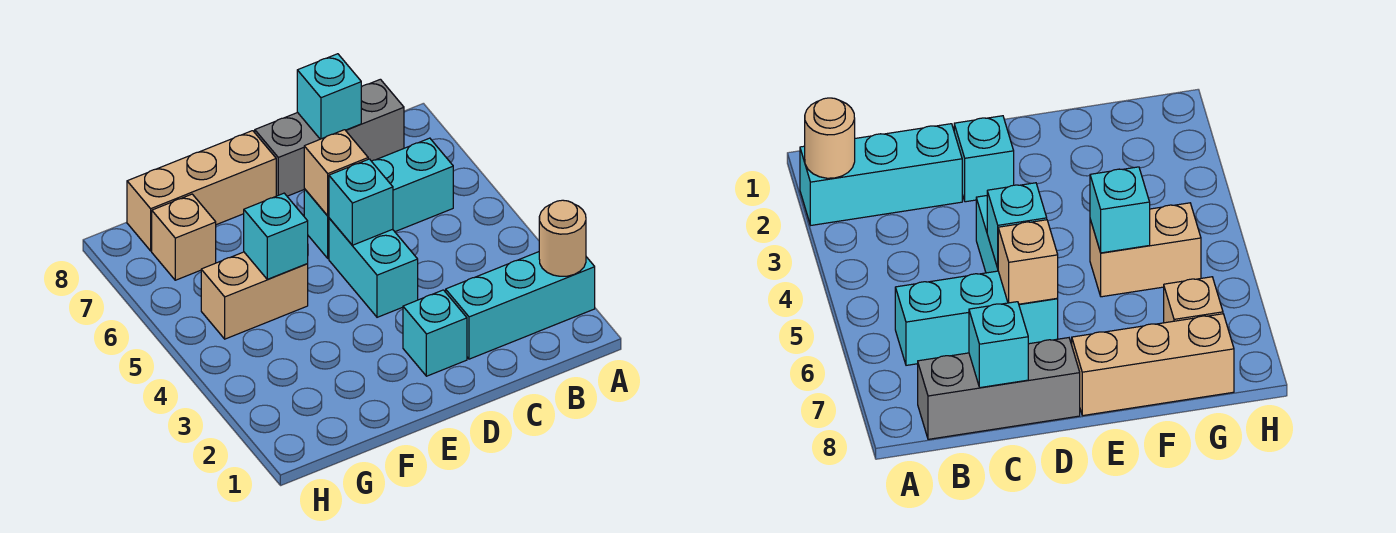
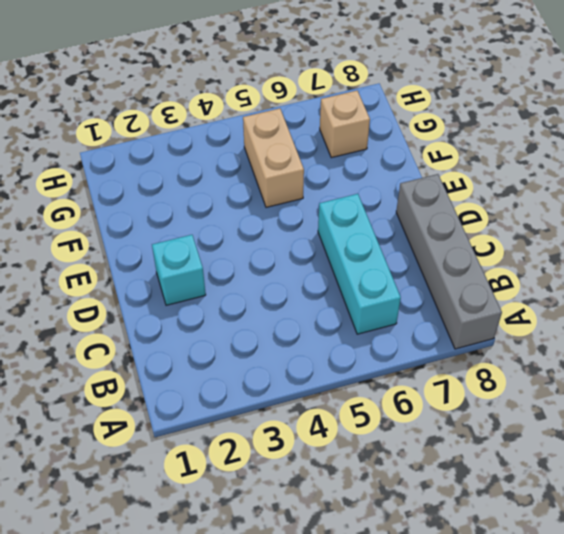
grey 1x4 brick [396,174,502,349] -> grey 1x3 brick [255,79,404,196]
none -> cyan 1x3 brick [446,252,595,359]
none -> cyan 1x2 brick [329,218,418,317]
none -> tan 1x3 brick [127,131,276,251]

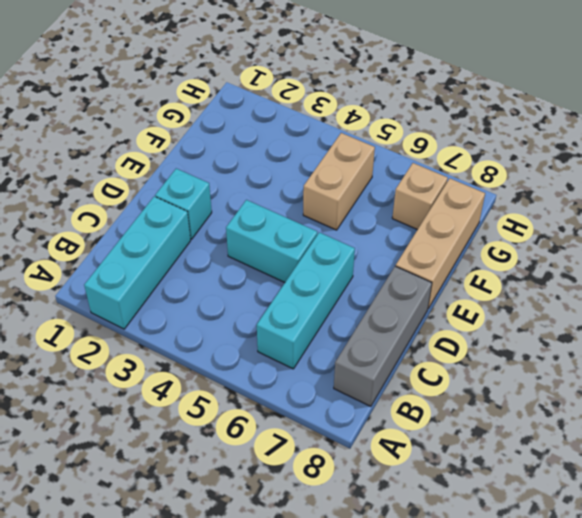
none -> tan 1x1 round brick [539,200,586,276]
none -> cyan 1x1 brick [297,54,361,139]
none -> cyan 1x1 brick [329,159,393,245]

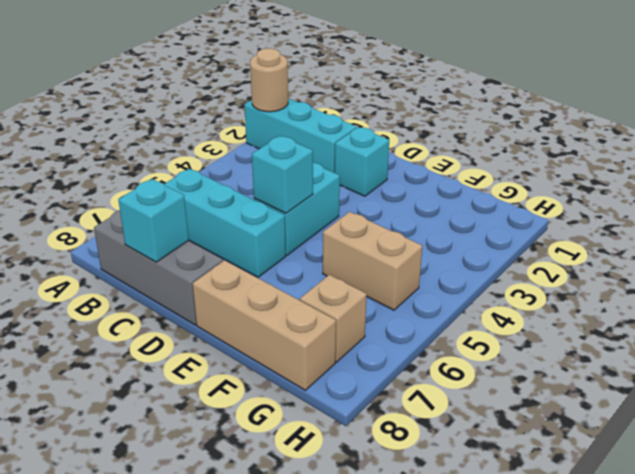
none -> tan 1x1 brick [304,130,368,216]
none -> cyan 1x1 brick [244,193,308,279]

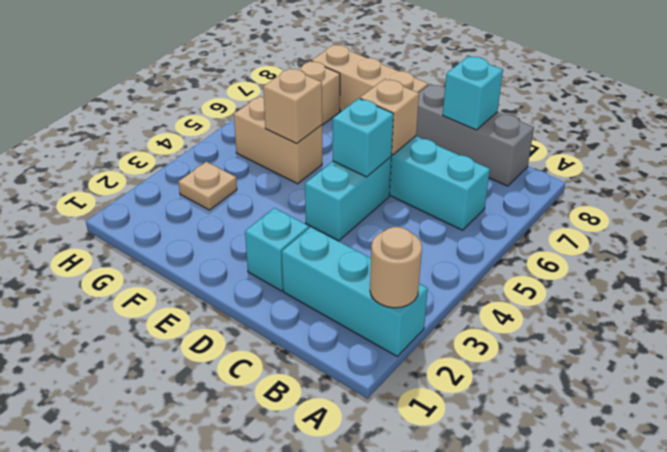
tan 1x1 brick [263,68,322,144] -> cyan 1x1 brick [244,193,308,279]
tan 1x1 plate [178,162,237,210] -> none

